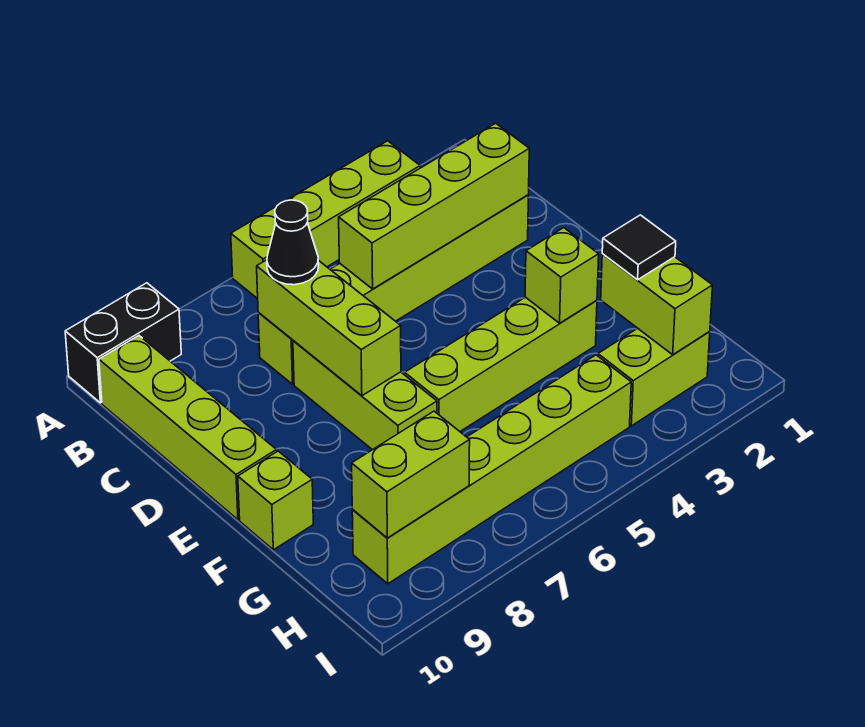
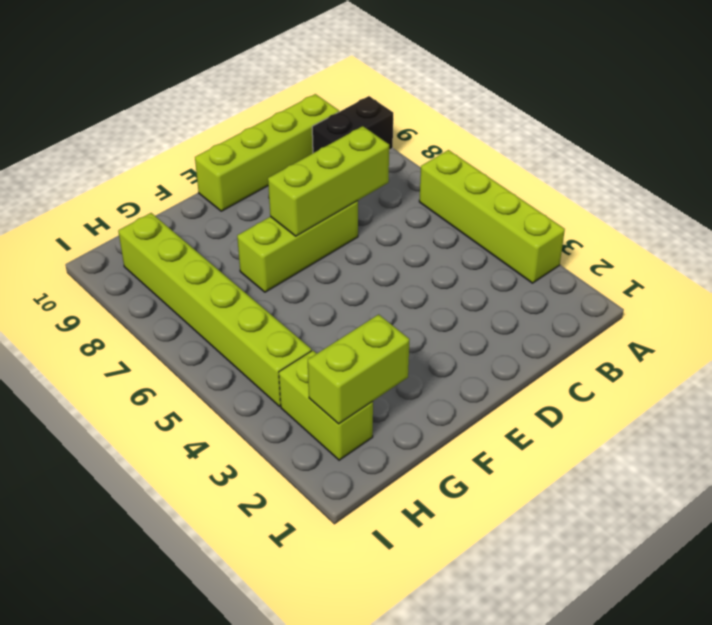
black 1x2 brick [312,96,393,153] -> black 1x2 brick turned to [65,283,181,403]
none -> lime 1x6 brick [258,195,528,384]
none -> lime 1x4 brick [405,297,597,431]
none -> lime 1x1 brick [238,451,313,550]

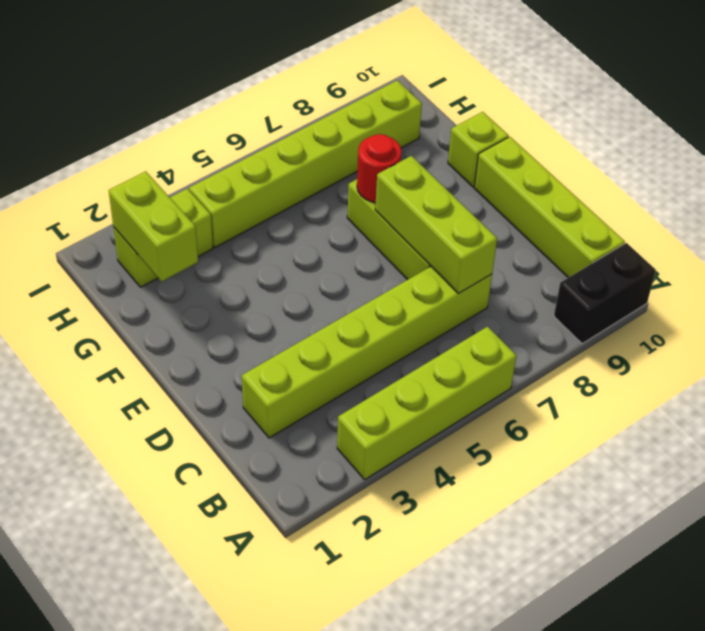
red 1x1 round brick [357,134,401,202] -> none
none -> lime 1x4 brick [405,297,597,431]
none -> lime 1x4 brick [339,123,529,289]
none -> lime 1x1 brick [525,228,599,323]

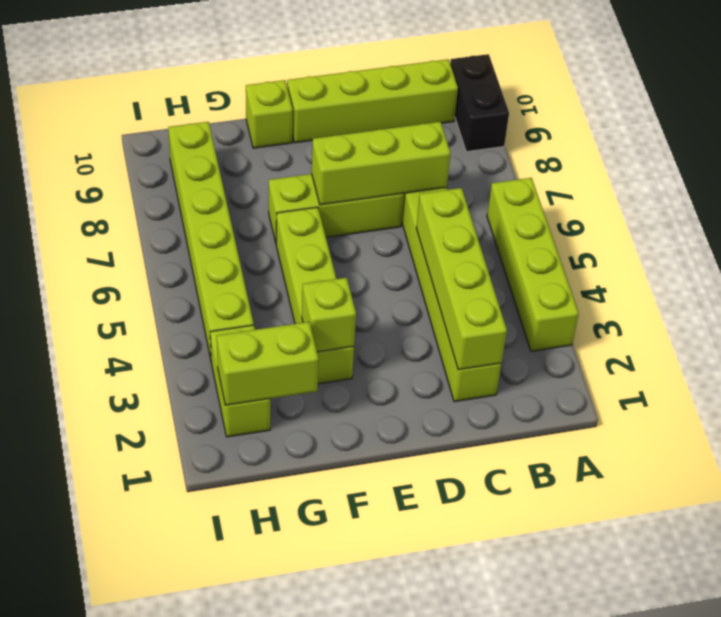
none -> lime 1x2 brick [352,411,470,538]
none -> black 1x1 cone [267,200,319,285]
none -> black 1x1 tile [602,215,676,280]

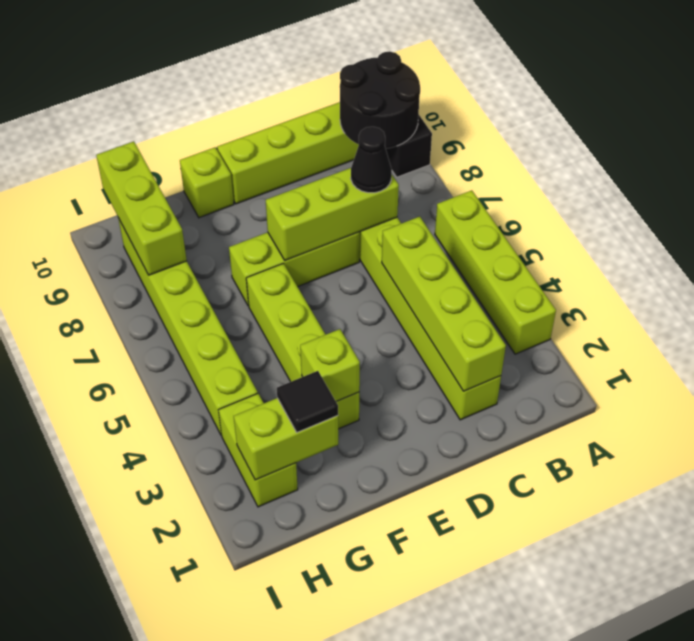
black 2x2 round brick [340,51,420,149] -> none
lime 1x3 brick [96,141,187,275] -> lime 1x2 brick [352,411,470,538]

